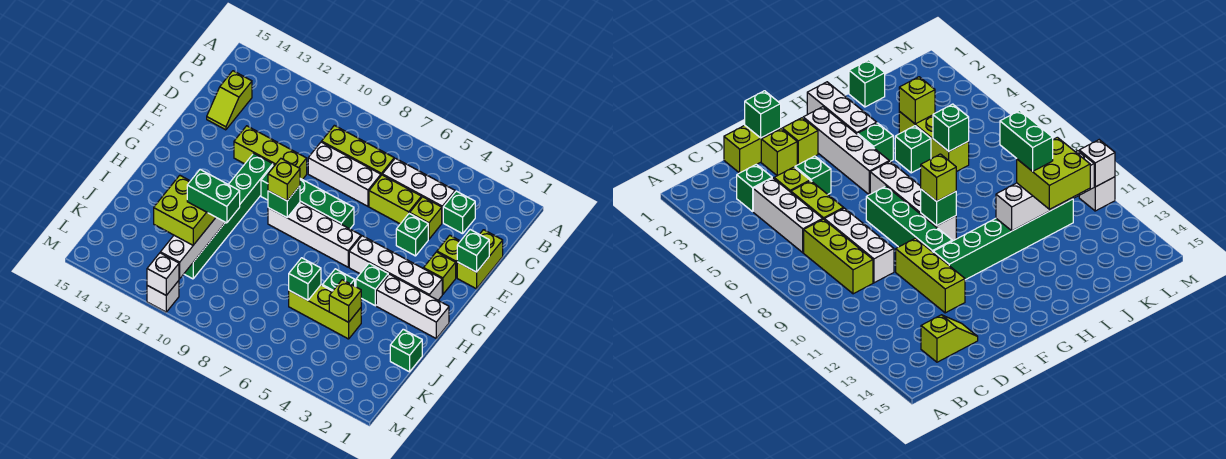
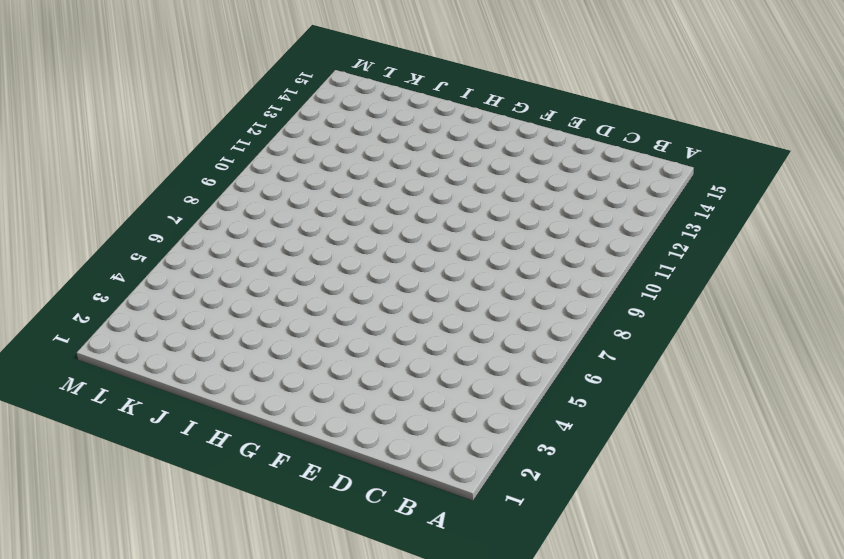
none -> green 1x1 brick [443,191,475,234]
none -> white 1x3 brick [382,158,455,223]
none -> lime 1x3 brick [322,125,394,175]
none -> lime 1x2 slope [207,71,252,130]

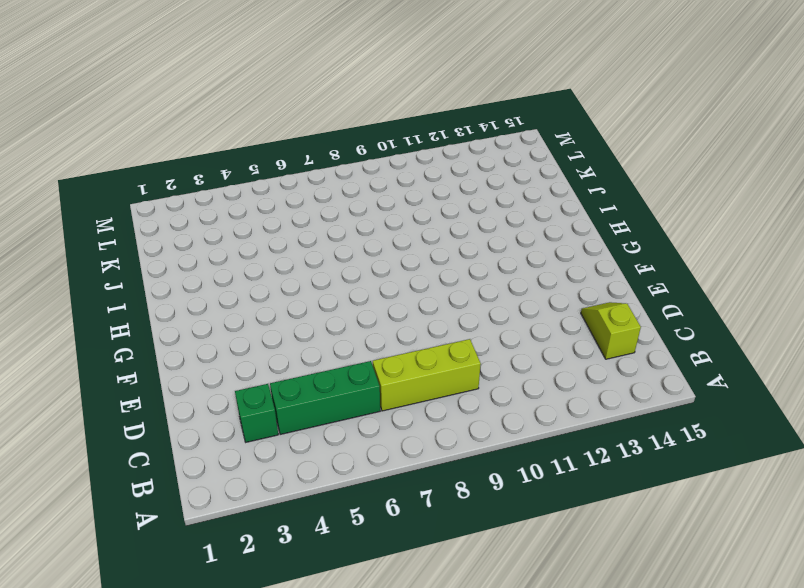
green 1x3 brick [270,361,380,435] -> white 1x3 brick [382,158,455,223]
none -> lime 1x2 brick [457,230,503,289]
none -> lime 1x1 brick [410,197,442,239]
none -> lime 1x2 brick [369,175,421,224]
none -> white 1x3 brick [308,142,381,206]

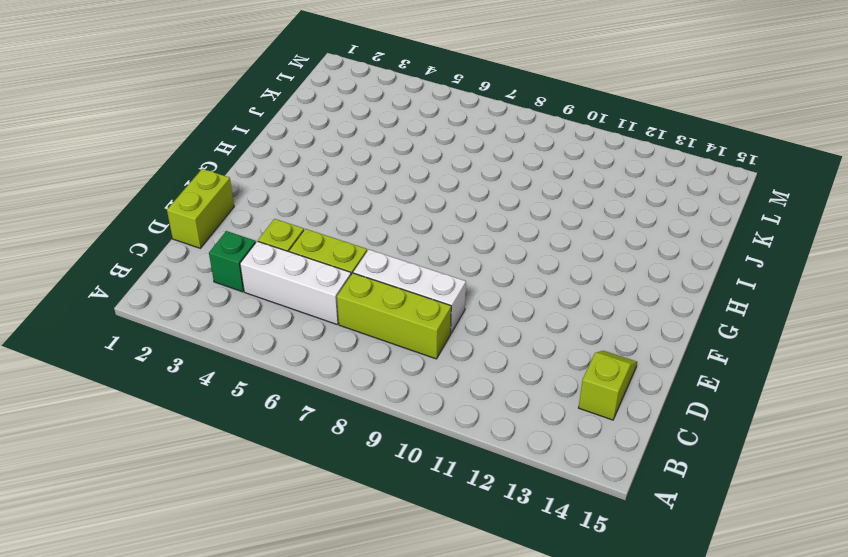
none -> lime 1x1 brick [437,235,460,278]
none -> green 1x1 brick [396,213,428,256]
none -> lime 1x3 brick [234,126,307,180]
none -> lime 1x1 brick [424,252,456,294]

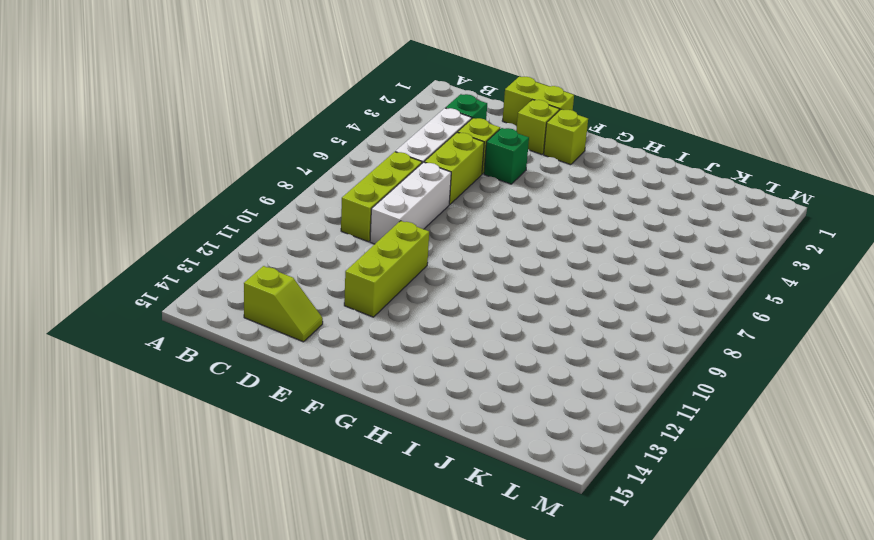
none -> green 1x4 brick [261,165,354,229]
none -> green 1x6 brick [184,153,273,279]
none -> white 1x4 brick [349,236,442,300]
none -> white 1x4 brick [268,202,361,267]

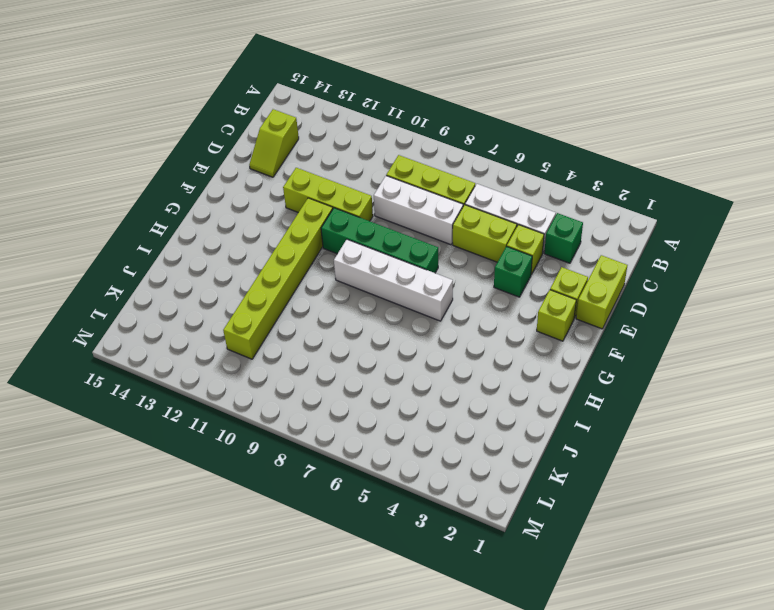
lime 1x6 brick [223,198,333,359] -> green 1x6 brick [184,153,273,279]
none -> white 1x4 brick [349,236,442,300]
none -> white 1x3 brick [376,274,449,338]
none -> green 1x1 brick [356,263,388,306]
none -> green 1x1 brick [322,269,355,291]

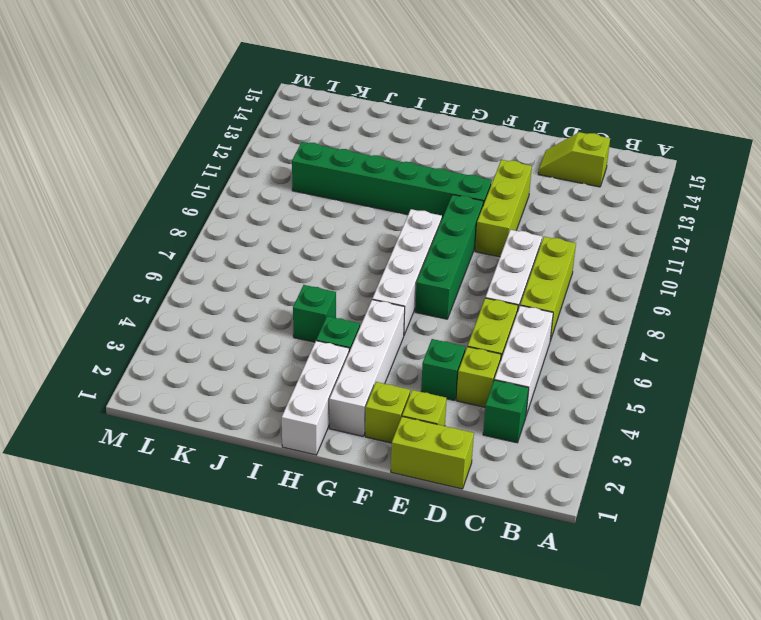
none -> green 1x1 brick [390,329,422,372]
none -> lime 1x3 brick [289,285,361,339]
none -> white 1x1 brick [147,281,179,312]
none -> green 1x1 brick [457,230,489,272]

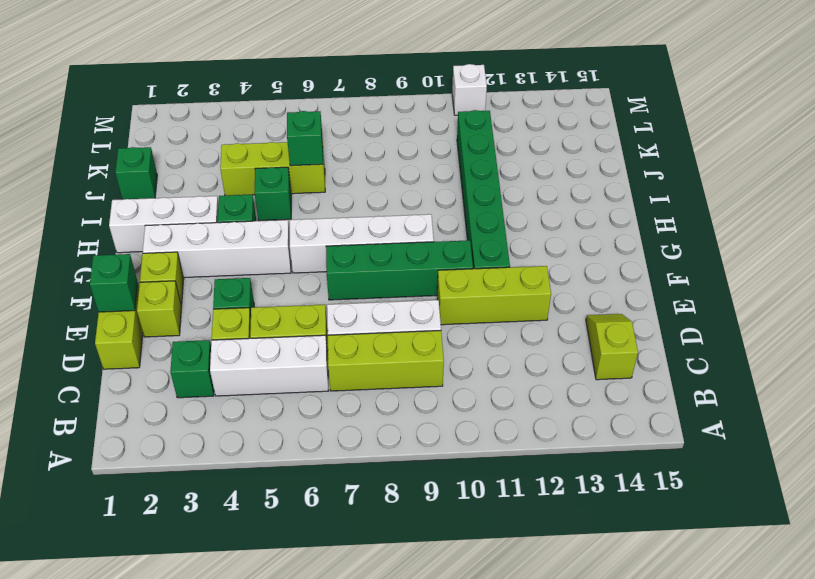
none -> green 1x1 brick [268,186,300,218]
none -> white 1x4 brick [160,218,225,279]
none -> lime 1x1 brick [329,280,361,322]
none -> white 1x1 brick [147,253,179,295]

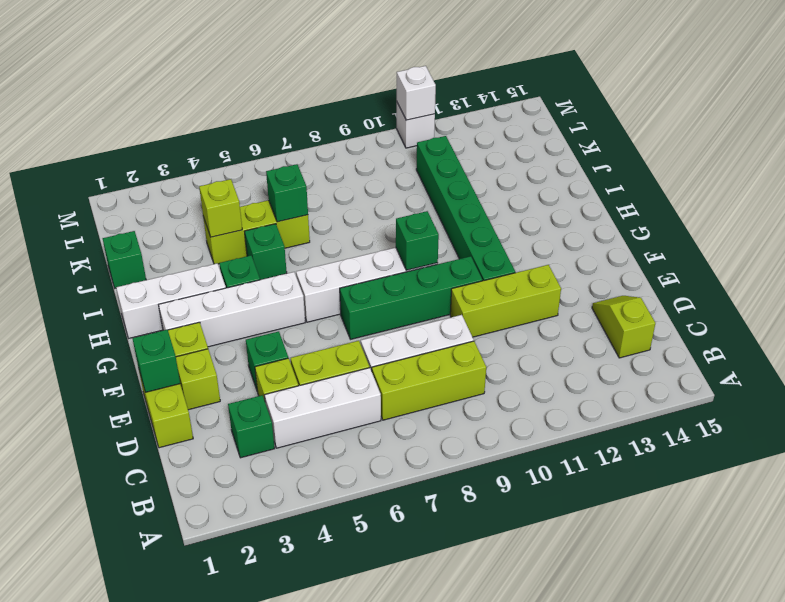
none -> white 1x4 brick [160,218,225,279]
none -> lime 1x1 brick [268,159,300,201]
none -> lime 2x2 brick [154,175,216,245]
none -> green 1x2 brick [187,169,240,223]

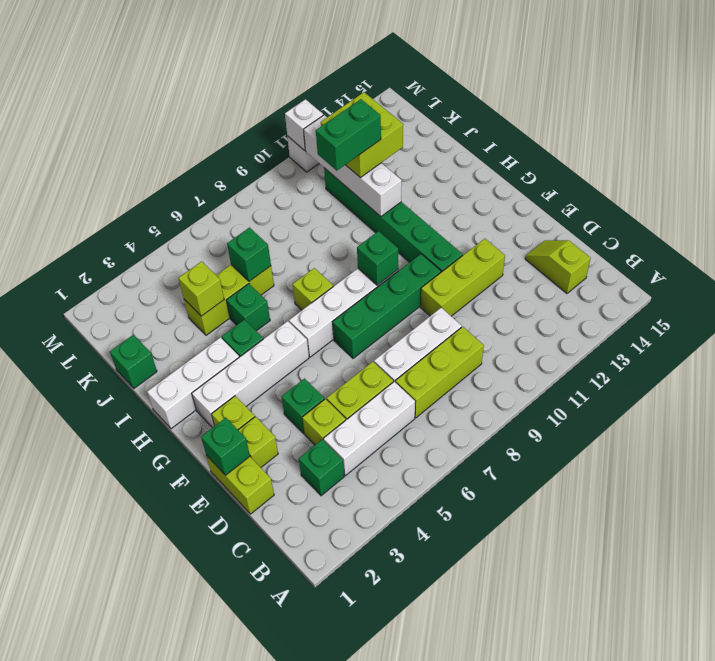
lime 1x1 brick [293,268,333,310] -> lime 1x1 brick moved to [268,159,300,201]

